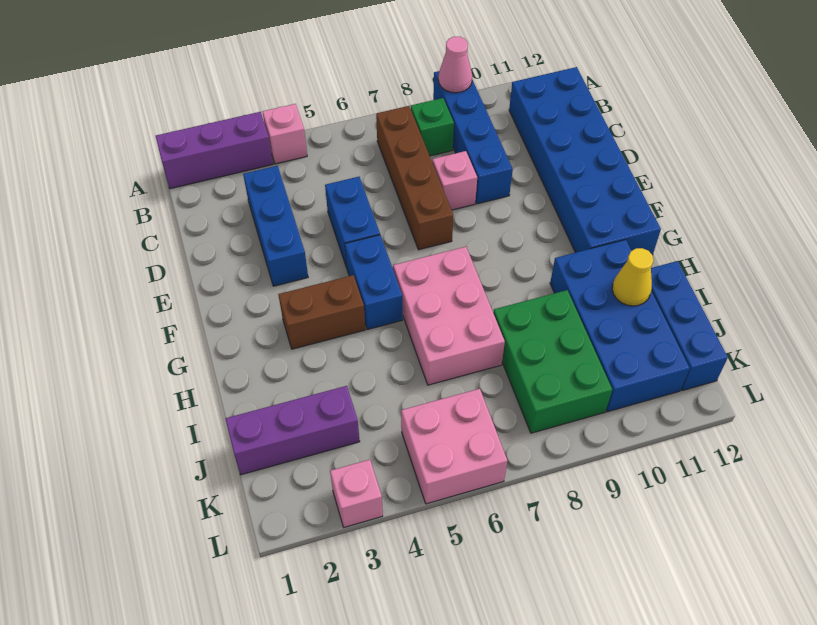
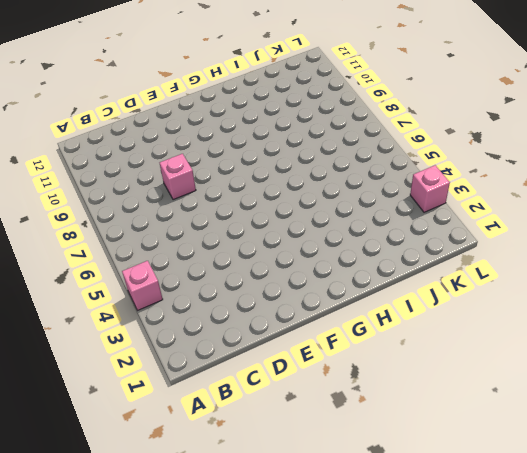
none -> purple 1x3 brick [156,112,273,189]
none -> blue 1x4 brick [433,71,513,204]
none -> brown 1x4 brick [376,106,453,250]

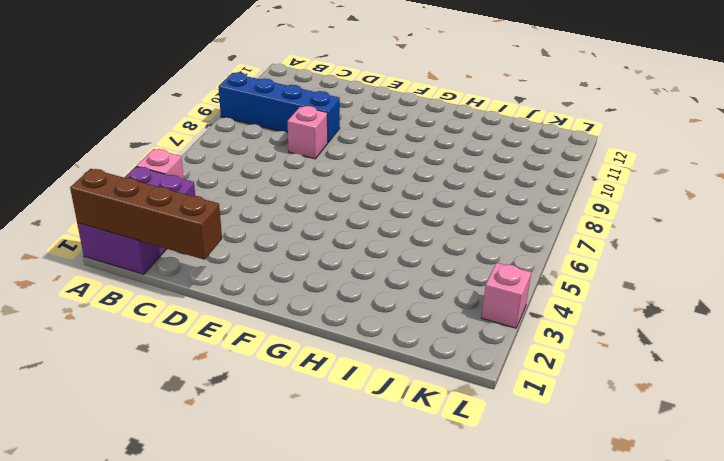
purple 2x3 brick [77,166,195,274] -> purple 1x3 brick [156,112,273,189]
brown 1x4 brick [70,169,222,260] -> brown 1x4 brick moved to [376,106,453,250]
none -> green 1x1 brick [411,98,454,156]
none -> blue 2x6 brick [509,67,661,255]
none -> blue 1x3 brick [243,166,308,286]

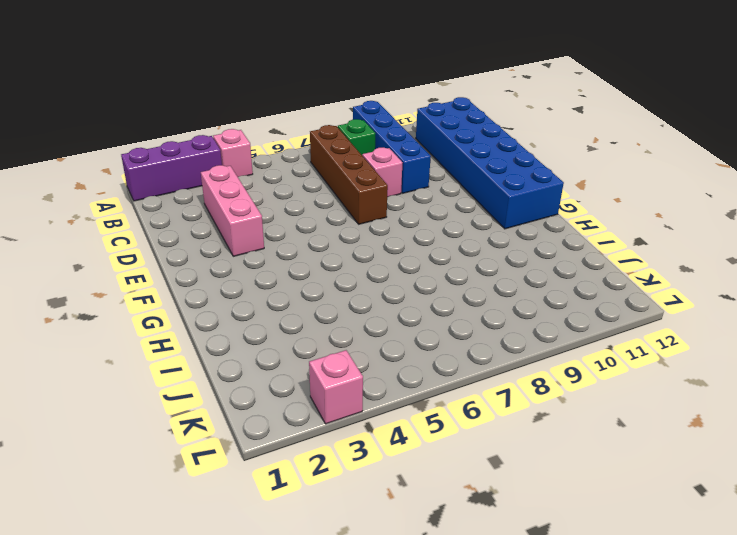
pink 1x3 brick [201,165,264,256] -> blue 1x3 brick [243,166,308,286]
none -> blue 1x2 brick [325,177,380,268]
none -> blue 1x2 brick [345,235,403,330]
none -> brown 1x2 brick [278,275,365,349]

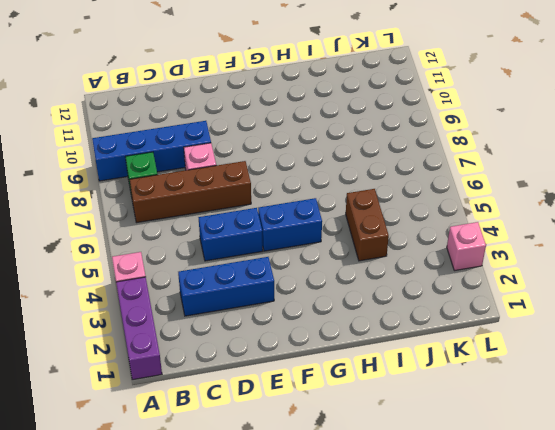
brown 1x2 brick [346,189,389,261] -> brown 1x2 brick moved to [278,275,365,349]
none -> blue 2x6 brick [509,67,661,255]
none -> pink 2x3 brick [393,247,505,385]
none -> blue 2x4 brick [550,240,690,412]

